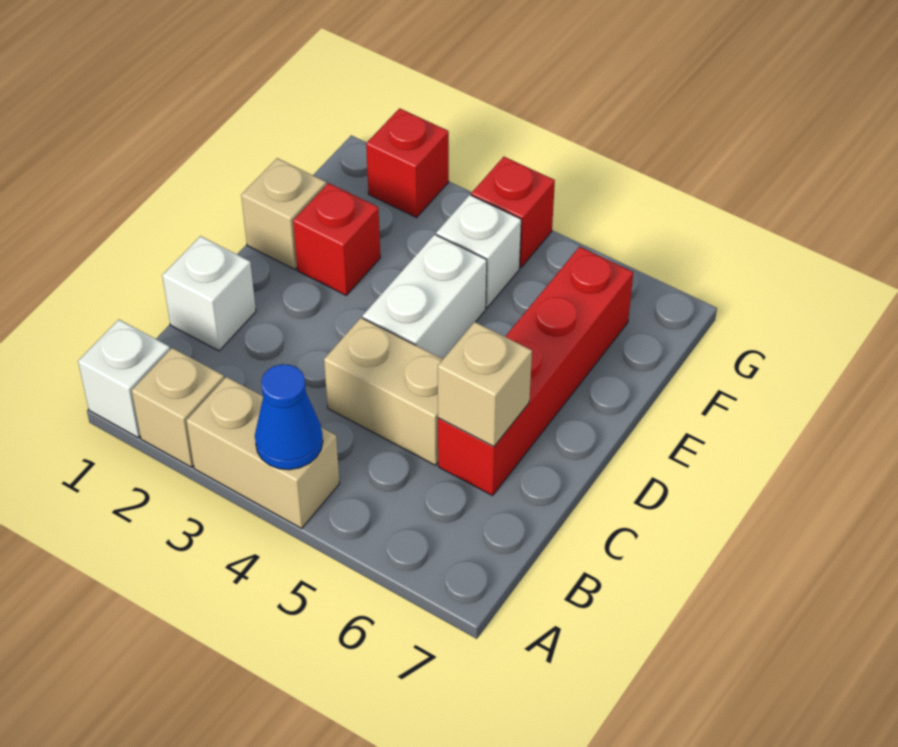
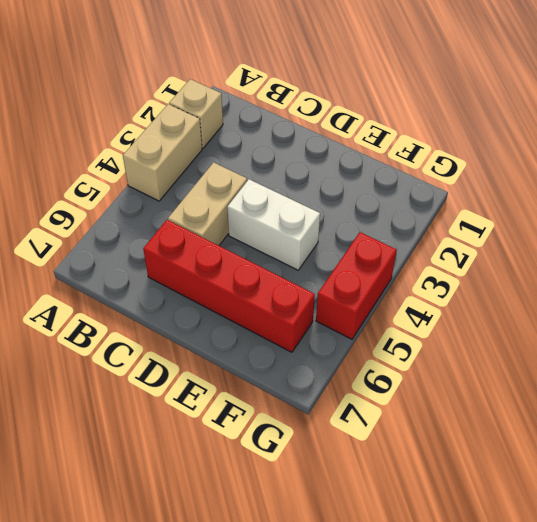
red 1x2 brick [316,232,396,339] -> red 1x1 brick [471,157,555,268]
none -> white 1x1 brick [78,320,170,438]
none -> white 1x1 brick [162,236,256,351]
none -> tan 1x1 brick [241,158,326,269]

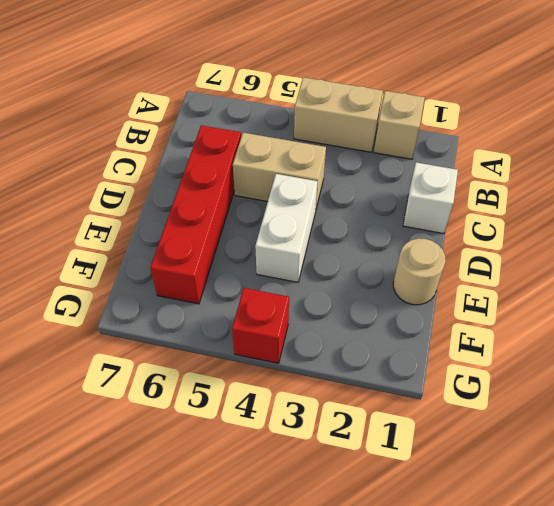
tan 1x1 round brick [393,238,446,305] -> tan 1x1 brick [241,158,326,269]
none -> white 1x1 brick [78,320,170,438]
none -> red 1x1 brick [293,183,380,295]
none -> white 1x1 brick [436,195,521,308]

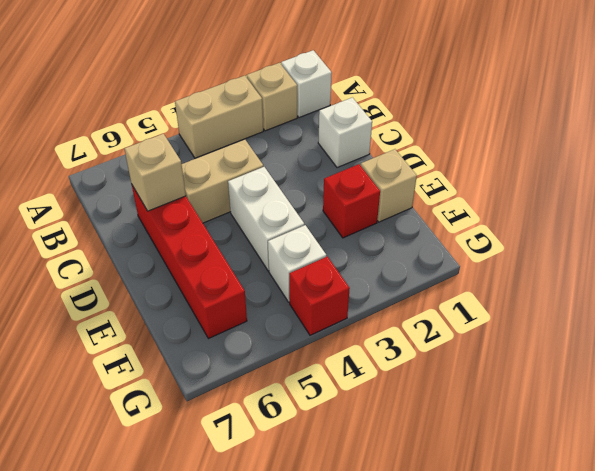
none -> red 1x1 brick [366,108,449,217]
none -> blue 1x1 cone [255,364,323,470]

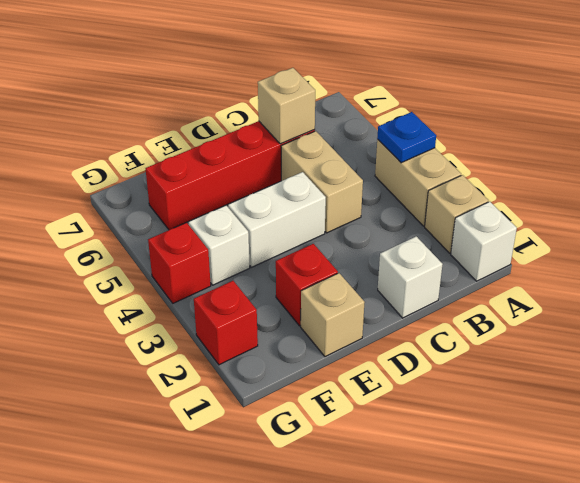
blue 1x1 plate [377,112,436,163] -> blue 1x1 cone [255,364,323,470]

